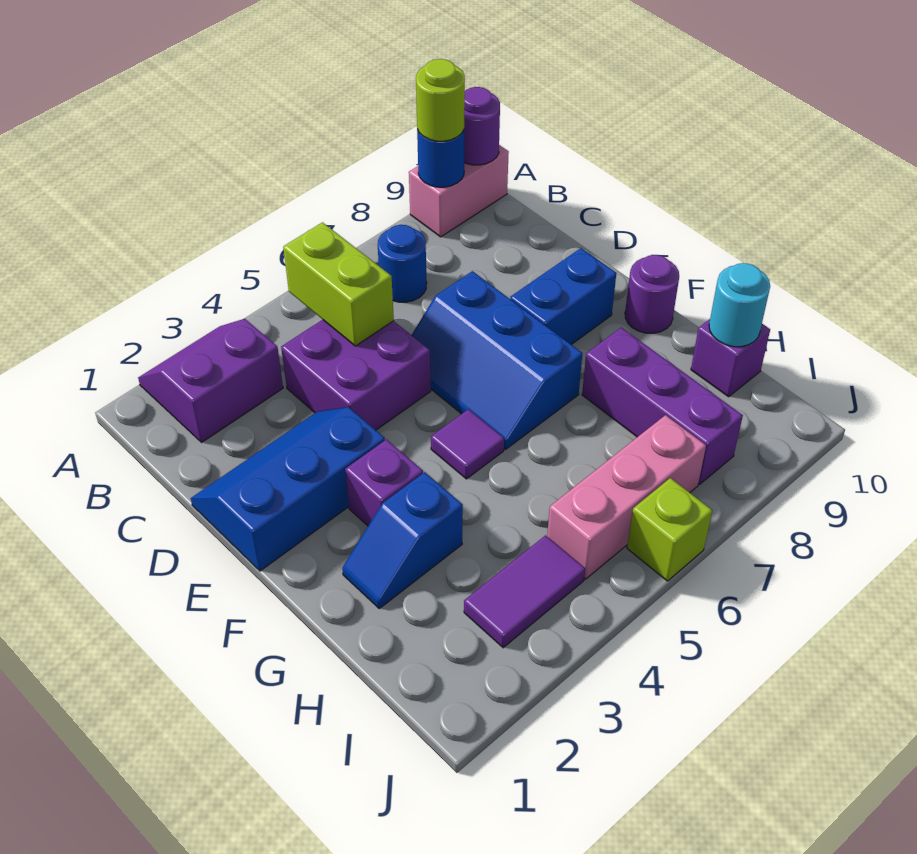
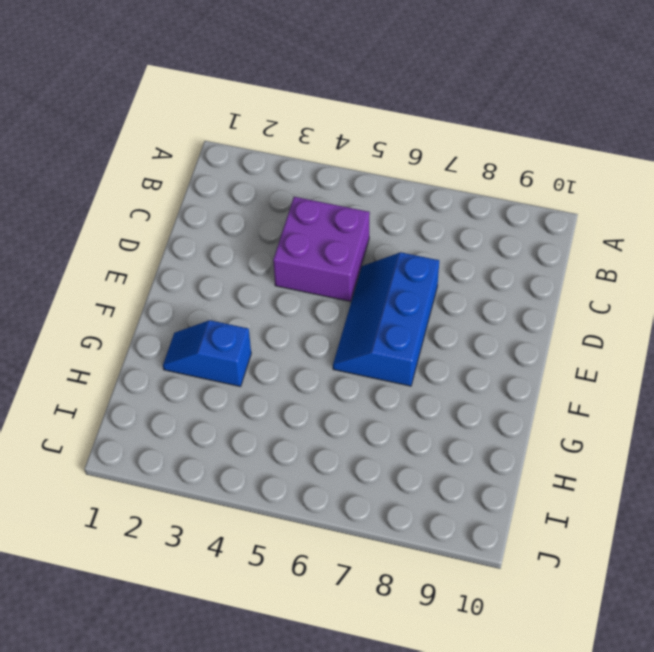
none -> purple 2x2 slope [138,319,283,442]
none -> pink 1x2 brick [409,145,509,237]
none -> blue 1x1 round brick [378,225,427,302]

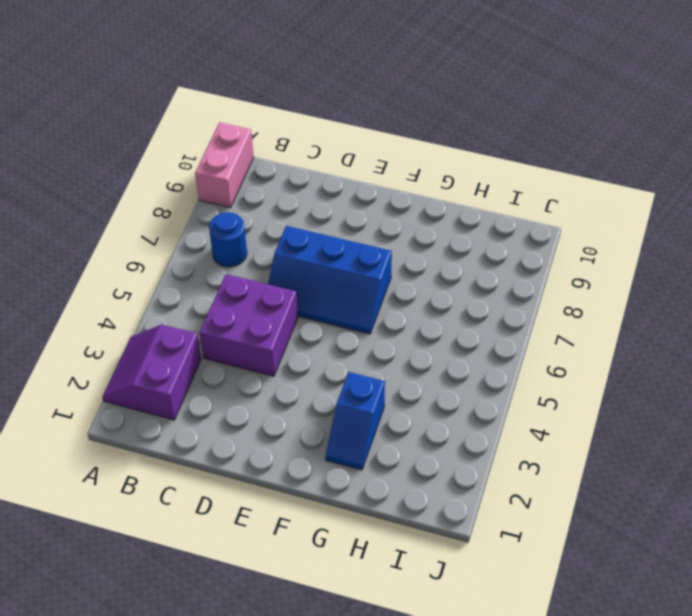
none -> blue 2x3 slope [191,407,385,571]
none -> blue 1x2 brick [510,248,616,345]
none -> purple 1x1 brick [345,440,423,526]

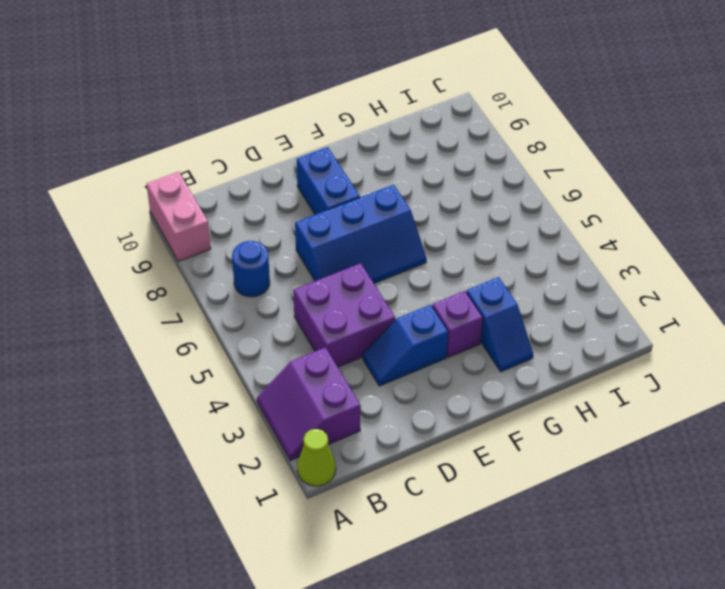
lime 1x1 cone [297,429,336,486] -> none
blue 1x2 slope [363,305,448,386] -> blue 2x3 slope [191,407,385,571]
none -> purple 1x1 tile [431,409,504,479]
none -> purple 1x1 round brick [625,255,679,333]
none -> purple 1x3 brick [582,328,743,484]

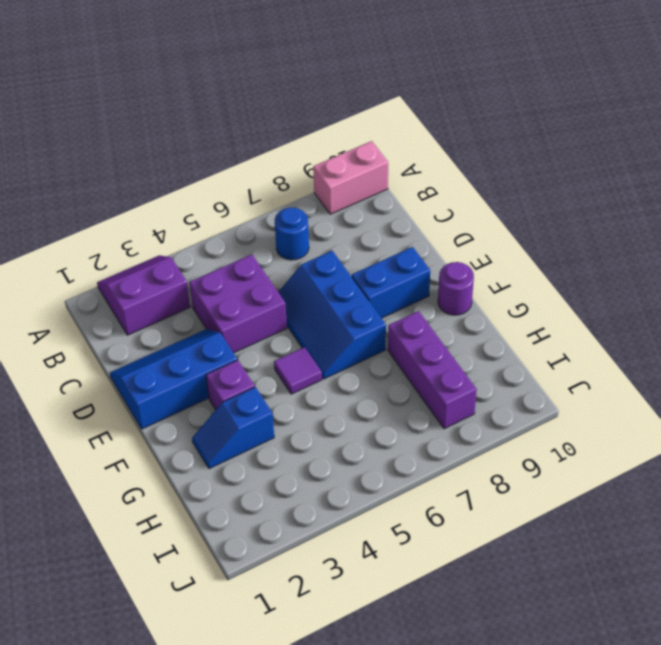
none -> purple 1x1 brick [691,319,770,397]
none -> purple 1x2 tile [464,535,585,648]
none -> pink 1x3 brick [547,415,706,579]

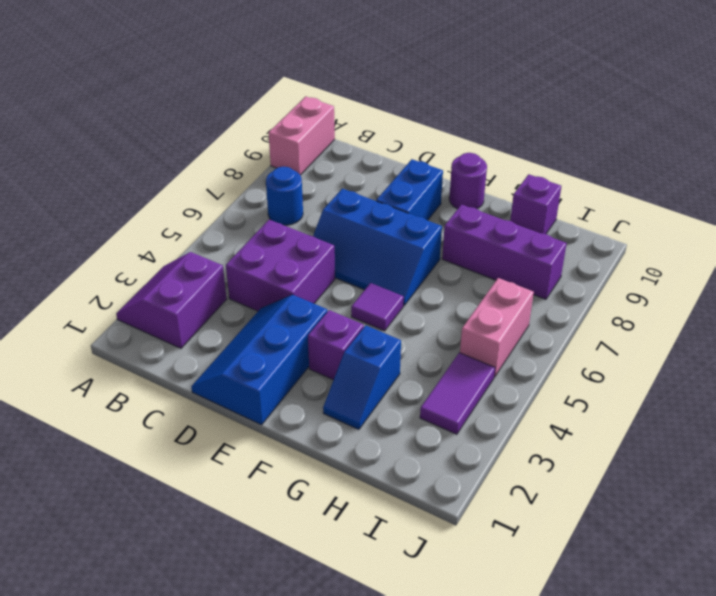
pink 1x2 brick [460,278,534,377] -> pink 1x3 brick [547,415,706,579]
none -> lime 1x1 brick [627,478,712,581]
none -> blue 1x1 round brick [417,129,464,187]
none -> purple 1x1 round brick [464,87,500,165]

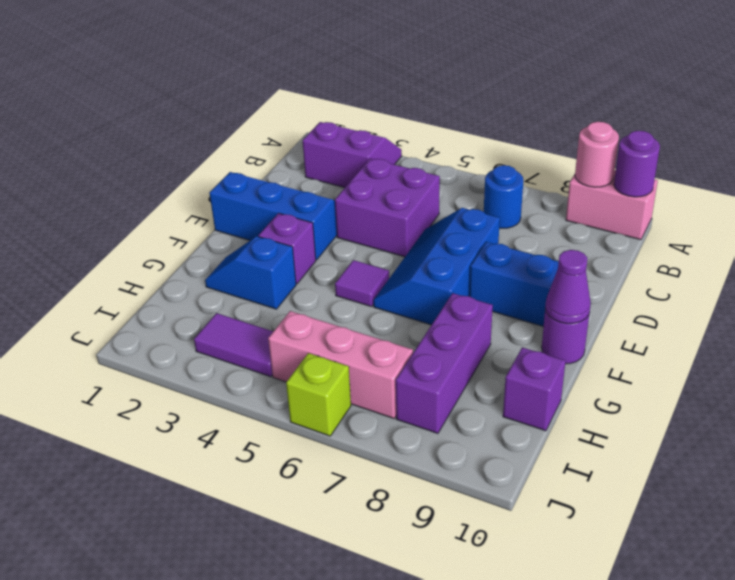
pink 1x1 round brick [575,122,619,187] -> blue 1x1 round brick [417,129,464,187]
purple 1x1 cone [545,250,591,324] -> none
none -> lime 1x2 brick [283,222,394,346]
none -> cyan 1x1 round brick [709,263,770,347]
none -> lime 1x1 round brick [416,59,465,141]

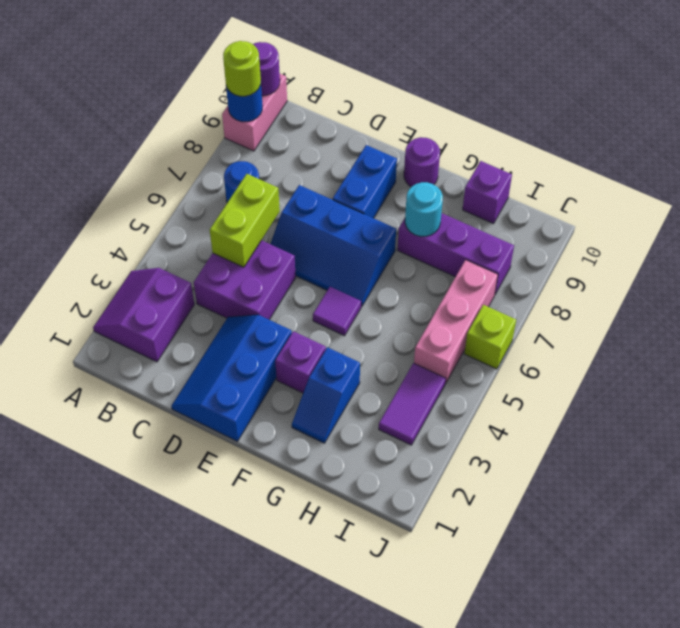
lime 1x2 brick [210,174,280,267] -> lime 1x2 brick turned to [283,222,394,346]
cyan 1x1 round brick [405,182,443,236] -> cyan 1x1 round brick moved to [709,263,770,347]

